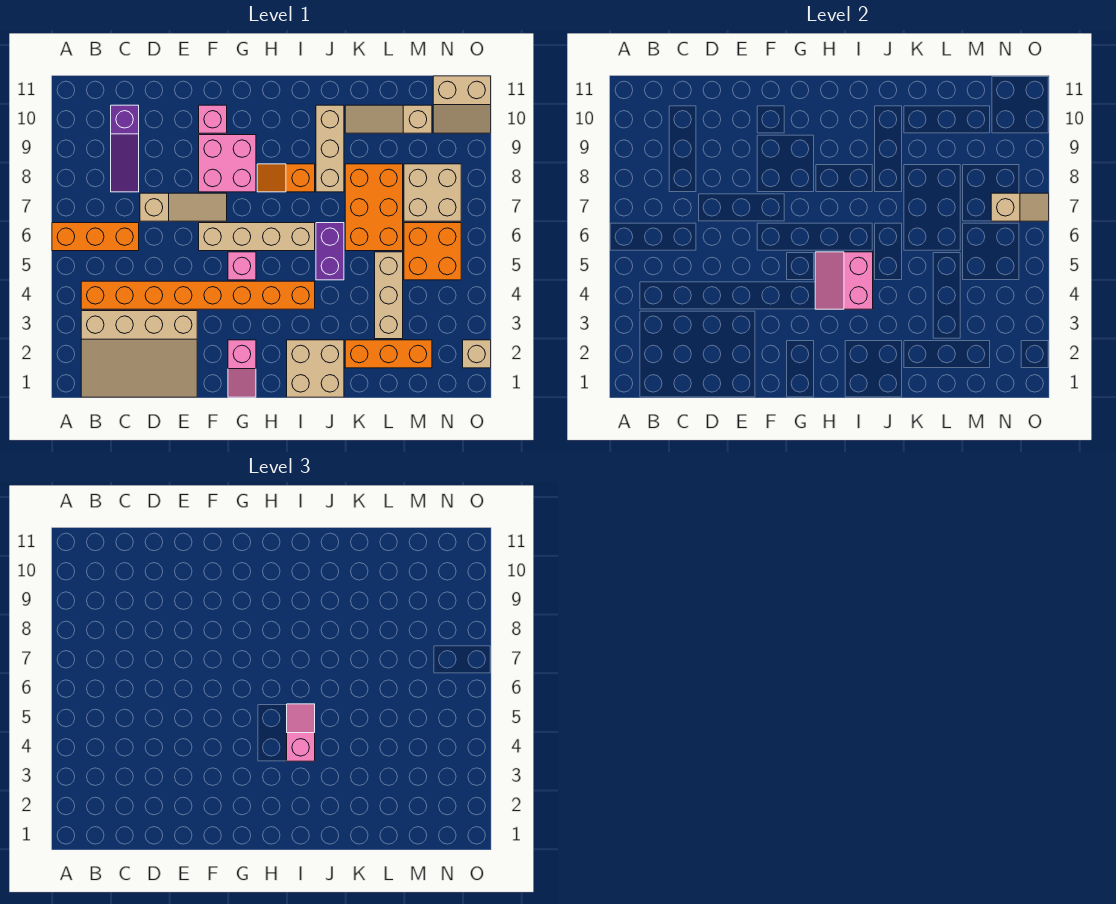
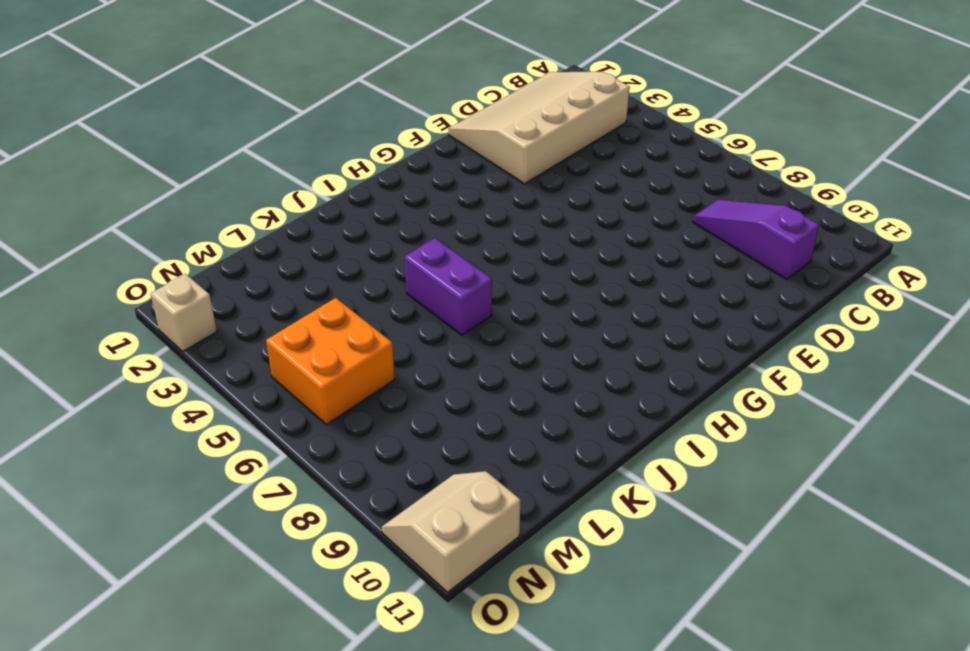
none -> orange 1x3 brick [52,223,139,251]
none -> orange 1x8 brick [81,281,315,309]
none -> tan 1x3 slope [140,193,227,221]

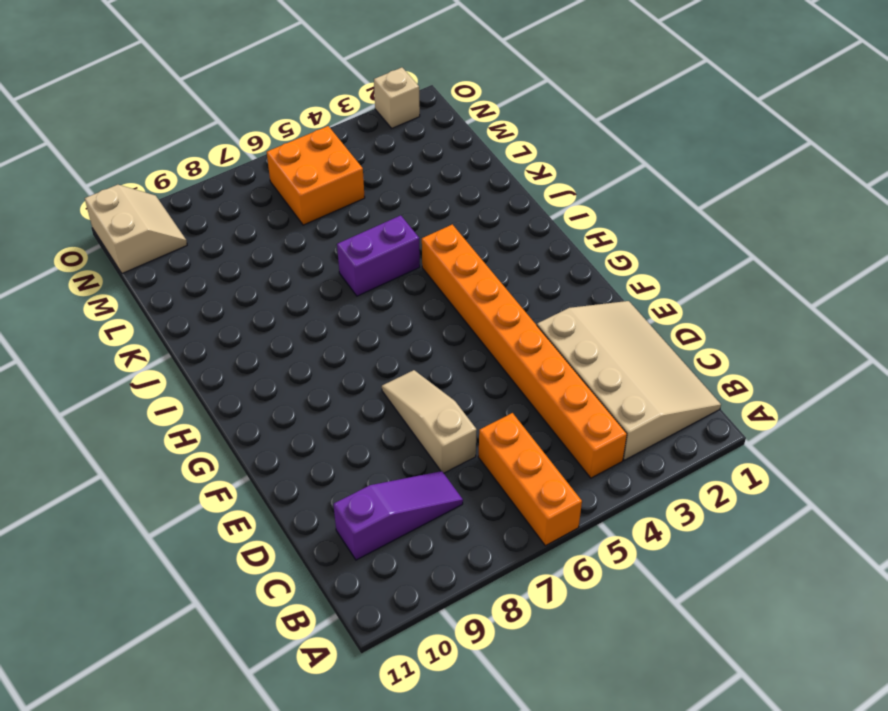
none -> tan 1x4 brick [199,223,315,251]
none -> pink 2x2 brick [199,135,256,192]
none -> pink 1x1 brick [199,105,227,133]

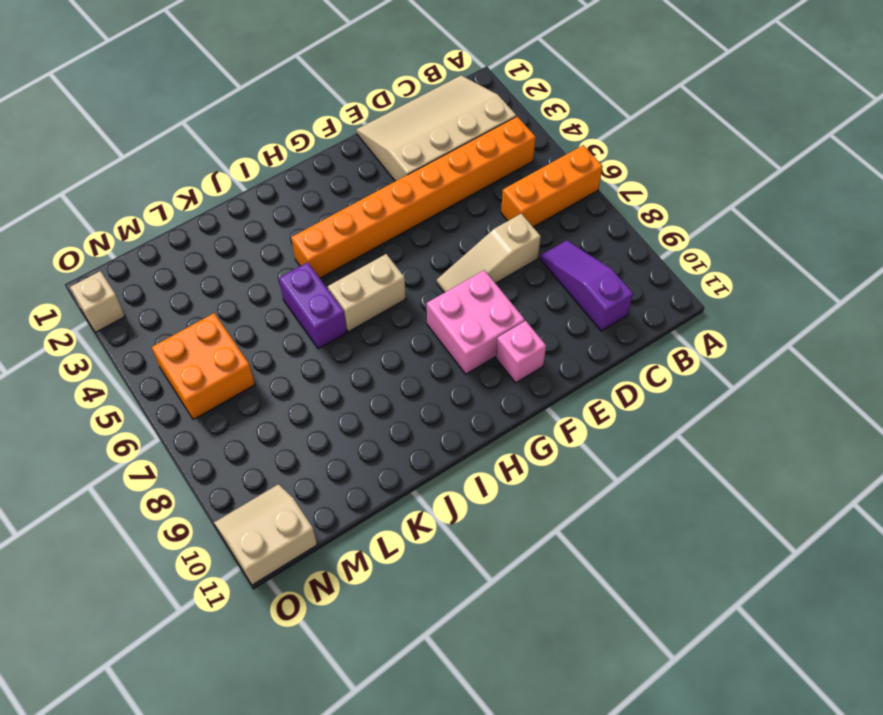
tan 1x2 brick [328,254,406,332] -> tan 1x4 brick [199,223,315,251]
none -> pink 1x2 slope [228,340,256,397]
none -> pink 1x1 brick [228,252,256,280]
none -> orange 1x2 slope [257,164,315,192]

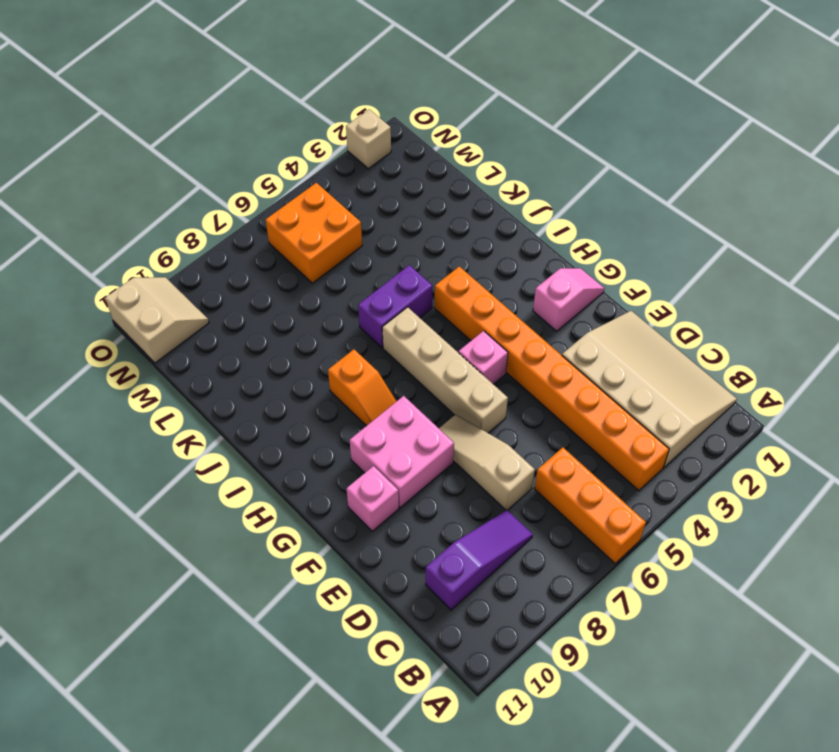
none -> tan 2x2 brick [287,340,344,397]
none -> tan 1x3 brick [316,105,344,192]
none -> orange 1x3 brick [345,340,432,368]

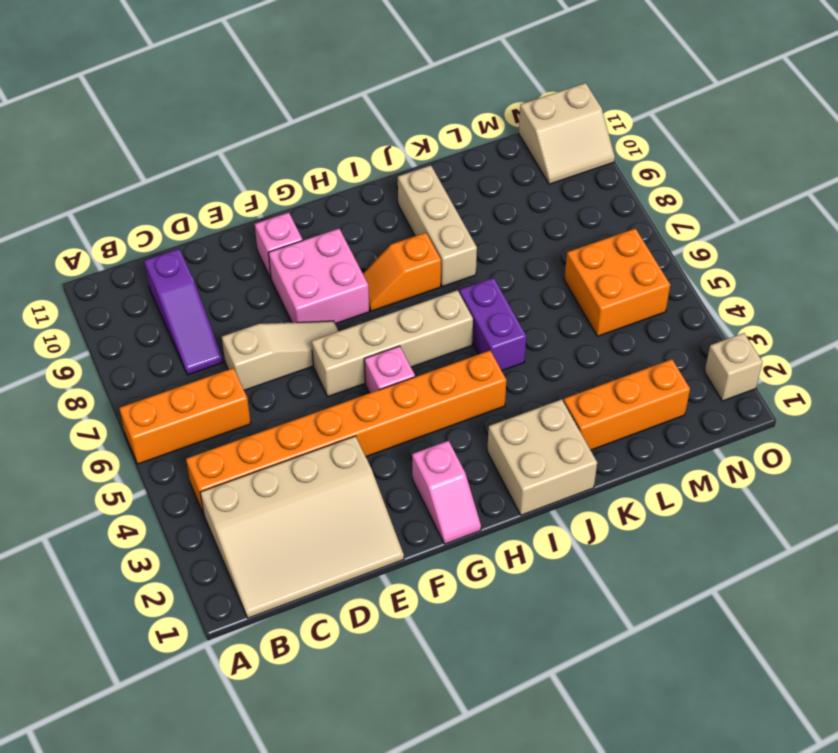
none -> orange 2x3 brick [345,164,403,251]
none -> tan 1x3 slope [345,105,432,133]
none -> tan 1x3 brick [375,252,403,339]

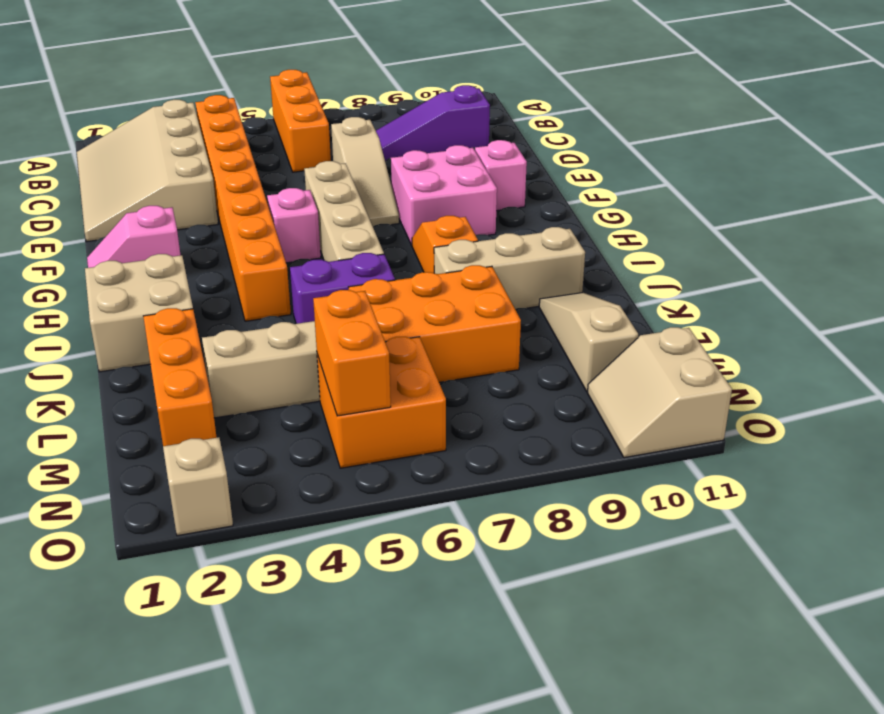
orange 1x2 brick [313,290,391,416] -> none
none -> tan 2x2 brick [404,164,461,221]
none -> pink 2x2 slope [815,252,873,309]
none -> tan 1x2 slope [991,193,1049,221]

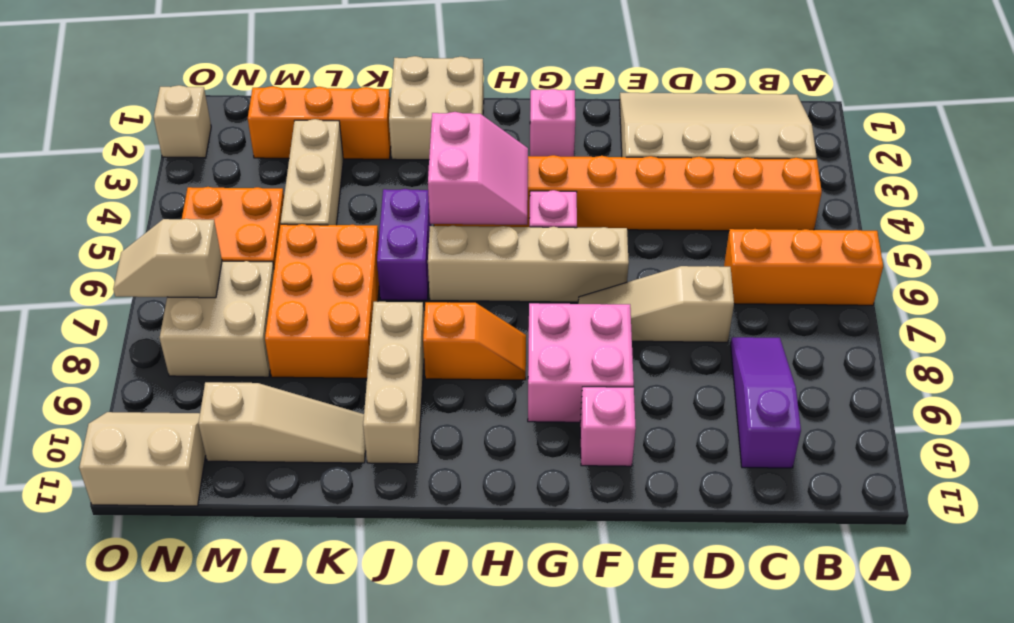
none -> pink 1x2 slope [287,704,315,761]

